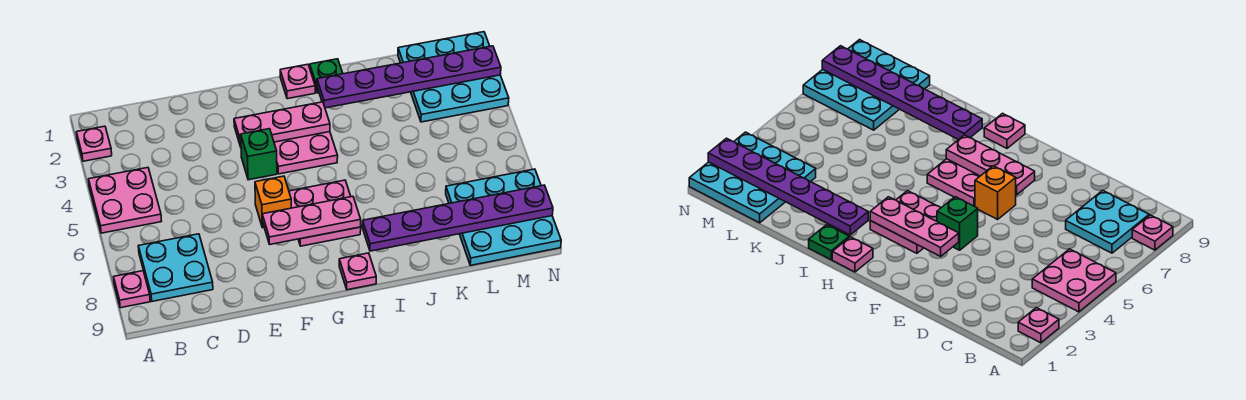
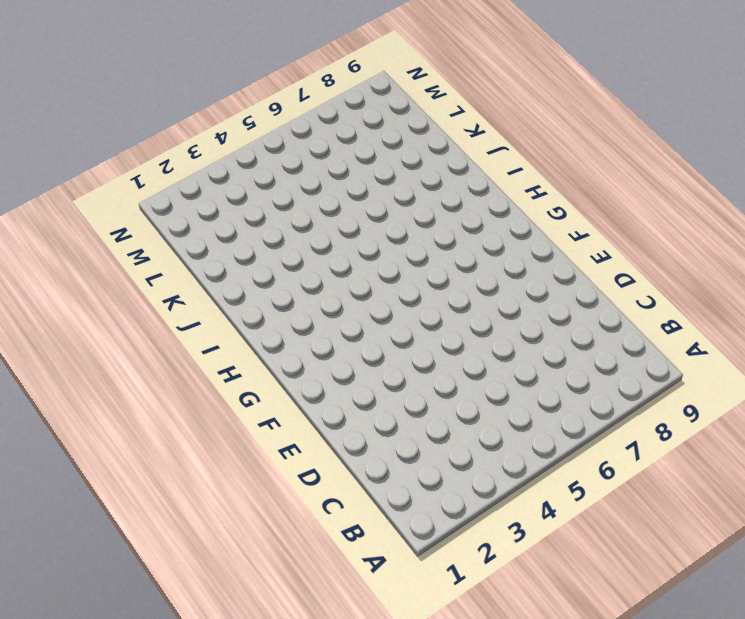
none -> pink 1x1 plate [77,126,112,161]
none -> pink 2x2 plate [89,168,161,233]
none -> pink 1x1 plate [114,271,150,308]

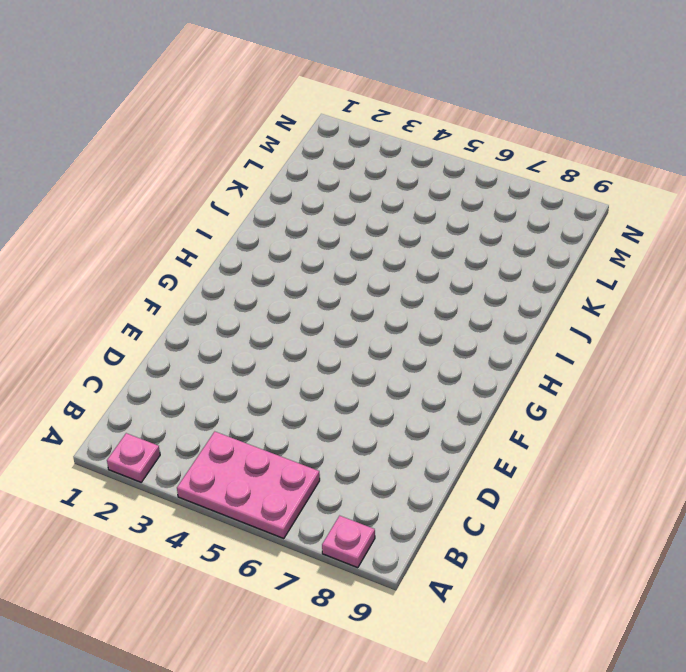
pink 2x3 plate [177,432,320,539] -> pink 2x2 plate [89,168,161,233]
none -> cyan 2x2 plate [138,234,213,301]
none -> green 1x1 brick [241,129,277,180]
none -> orange 1x1 brick [255,176,291,228]

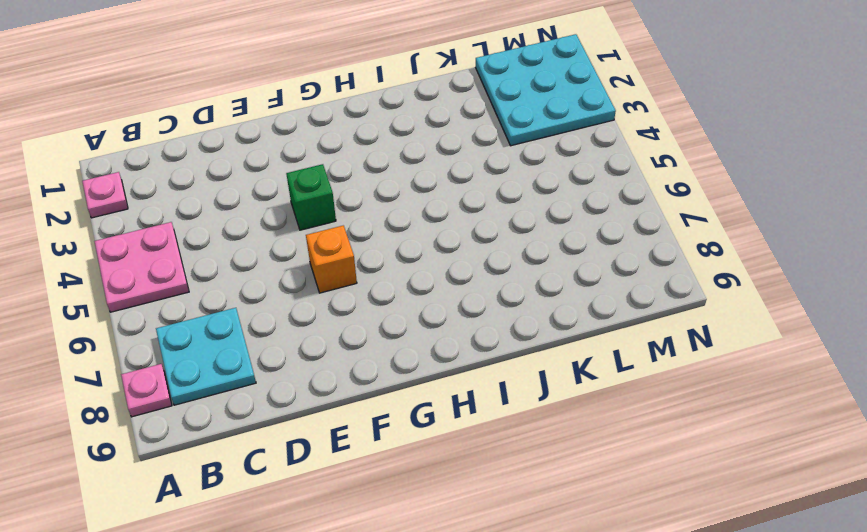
none -> pink 2x2 plate [274,132,338,174]
none -> pink 2x2 plate [289,180,361,246]
none -> pink 1x1 plate [280,64,315,99]

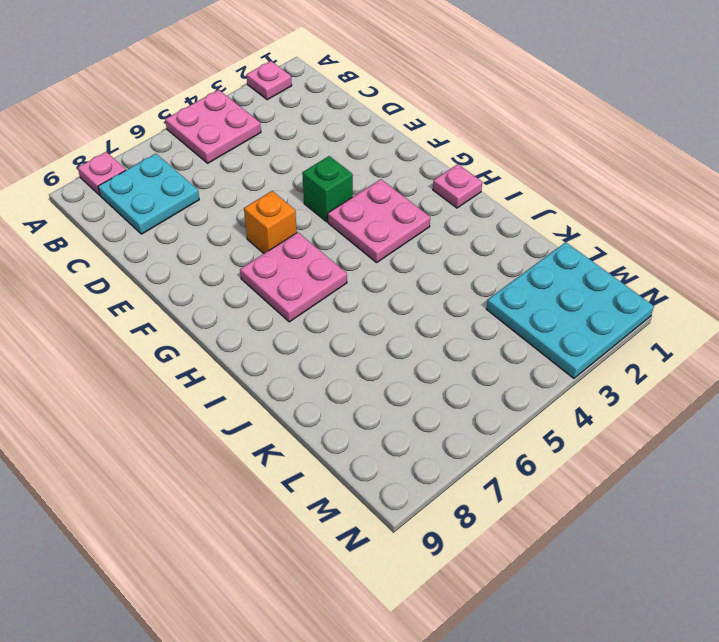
none -> pink 1x1 plate [339,253,376,290]
none -> green 1x1 plate [310,59,343,93]
none -> cyan 3x3 plate [446,169,561,265]

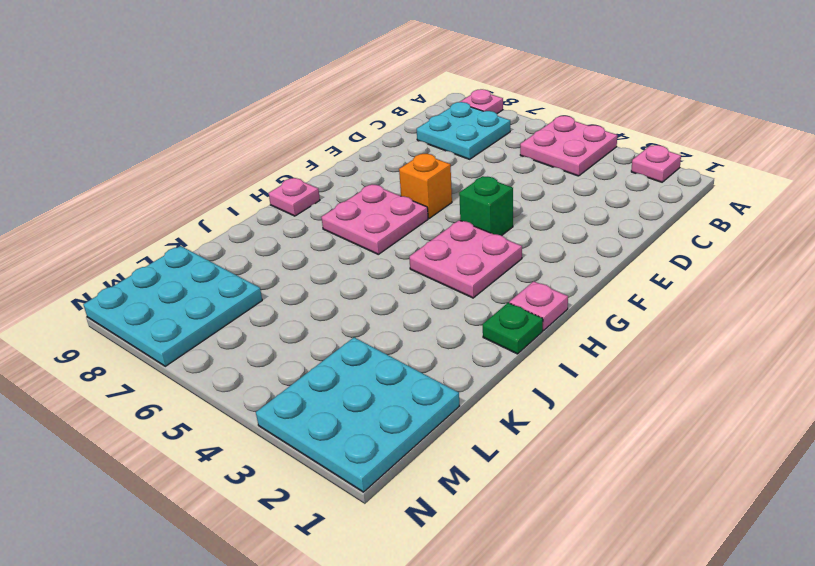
none -> pink 1x3 plate [234,102,330,147]
none -> pink 1x3 plate [262,196,361,244]
none -> purple 1x6 plate [317,46,501,108]

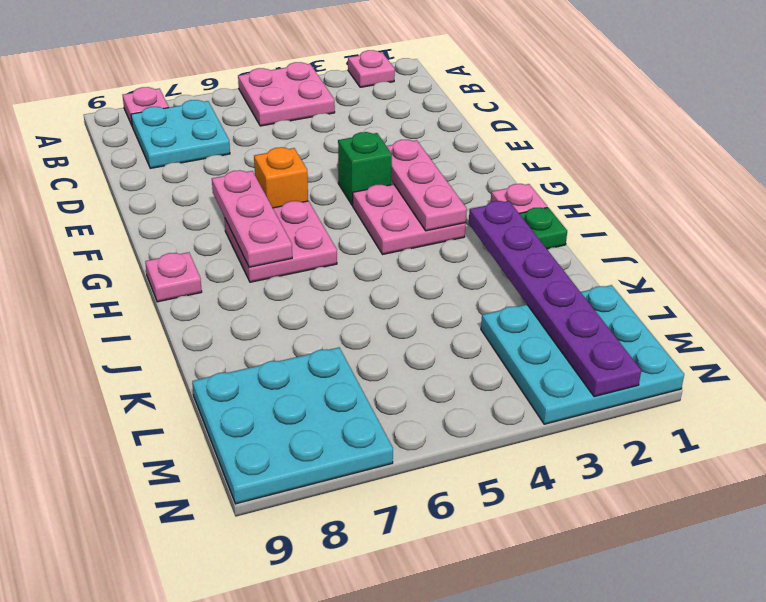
none -> purple 1x6 plate [362,185,553,251]

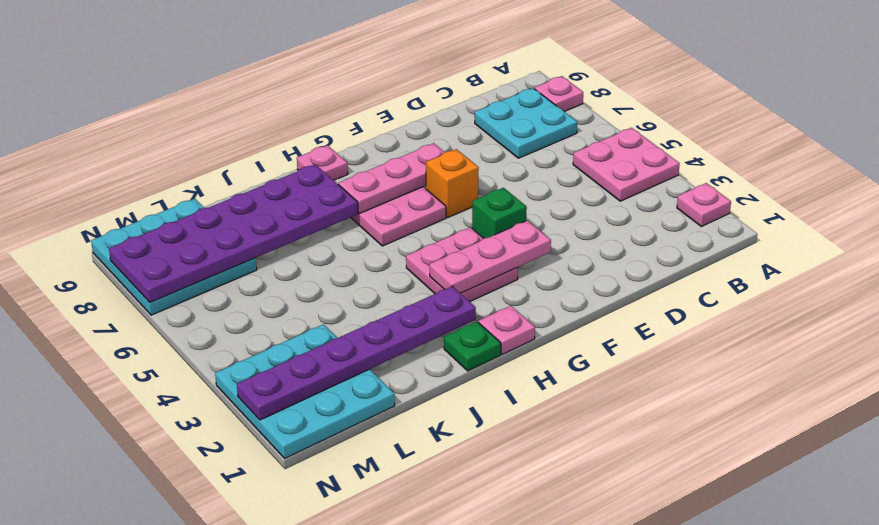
purple 2x6 plate [109,164,358,302] -> purple 1x6 plate [362,185,553,251]

